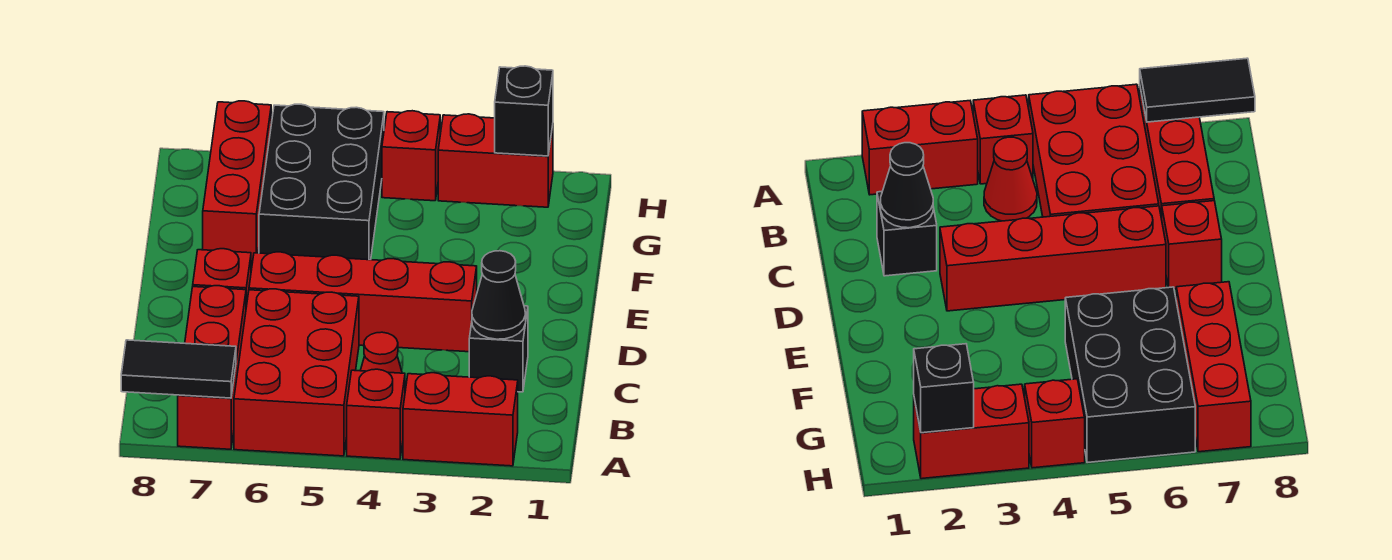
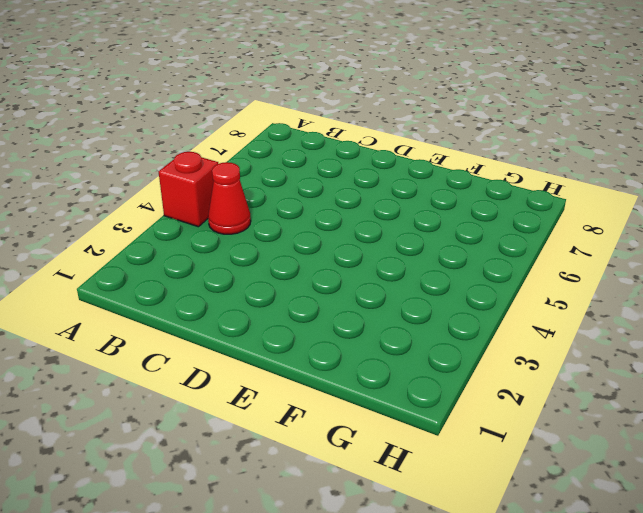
none -> red 1x2 brick [403,373,518,466]
none -> red 2x3 brick [234,289,359,456]
none -> red 1x3 brick [178,286,246,449]

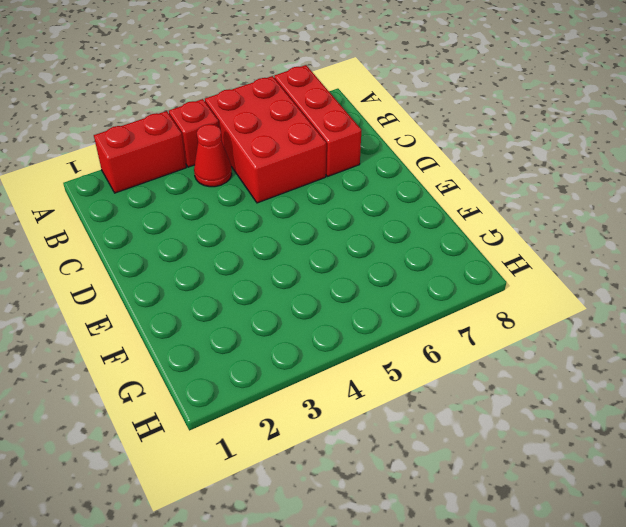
none -> black 1x1 brick [469,306,528,392]
none -> red 1x4 brick [249,252,477,352]
none -> red 1x1 brick [193,249,251,307]

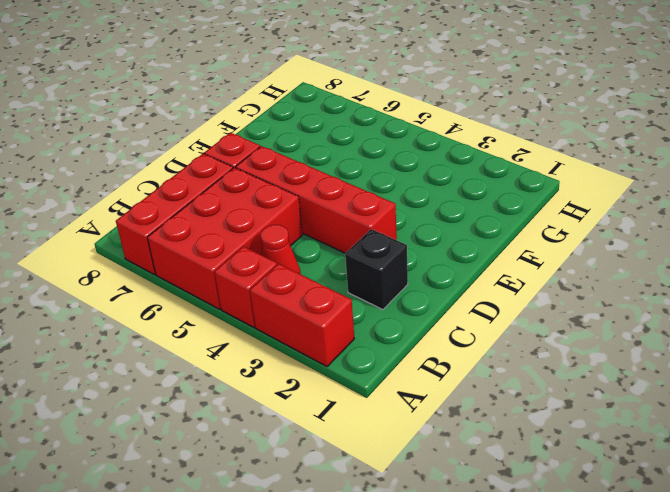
none -> black 2x3 brick [259,104,384,260]
none -> red 1x3 brick [203,101,271,265]
none -> red 1x2 brick [438,114,553,207]

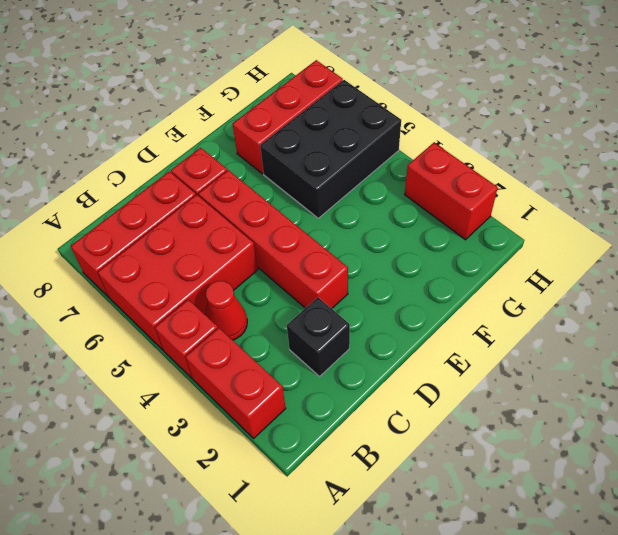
none -> red 1x1 brick [382,111,440,201]
none -> black 1x2 tile [121,340,236,398]
none -> black 1x1 cone [472,251,526,339]

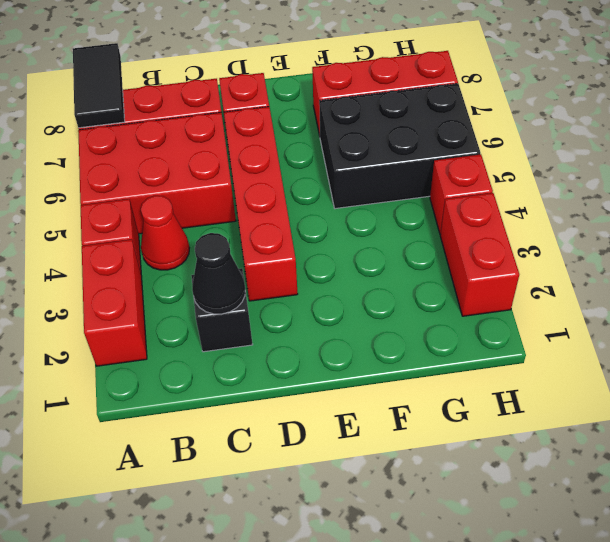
none -> black 1x1 brick [495,66,553,156]

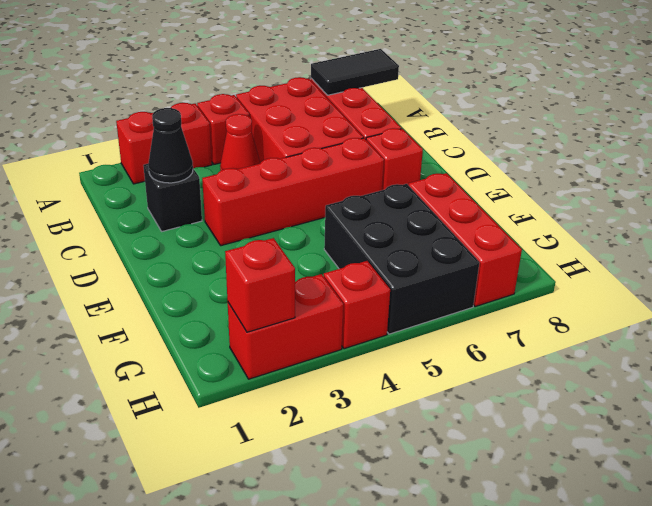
red 1x1 brick [225,238,295,332] -> black 1x1 brick [495,66,553,156]

